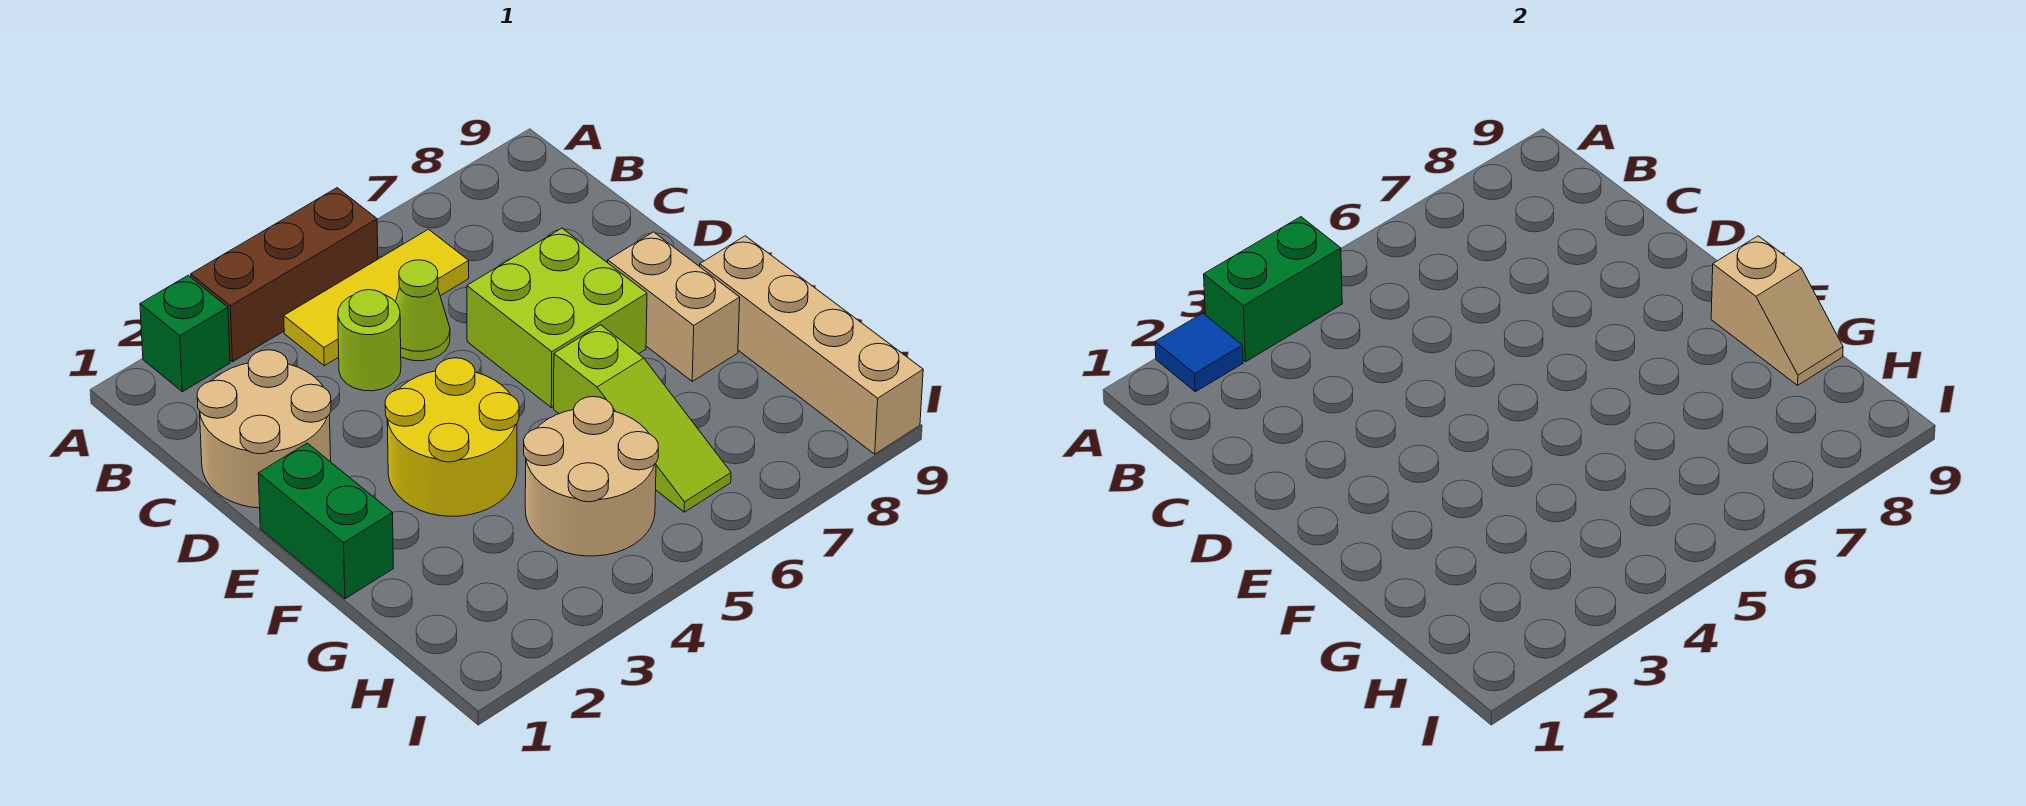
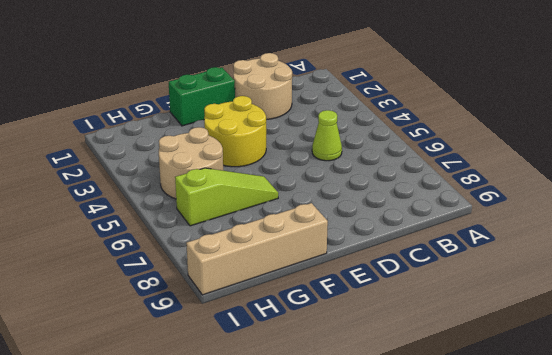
lime 1x3 slope [175,168,278,226] -> lime 1x3 slope turned to [554,325,731,512]
none -> green 1x1 brick [140,275,230,392]
none -> brown 1x3 brick [191,188,378,362]
none -> yellow 1x3 tile [284,229,469,366]

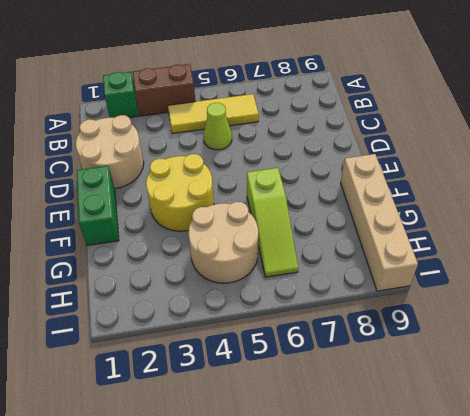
brown 1x2 brick [133,64,195,116] -> brown 1x3 brick [191,188,378,362]
none -> lime 1x1 round brick [338,290,401,391]
none -> lime 2x2 brick [467,228,647,408]
none -> tan 1x2 brick [608,232,740,381]

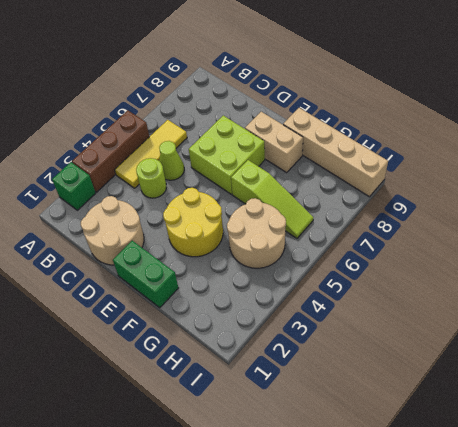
none -> blue 1x1 tile [1155,313,1243,392]
none -> green 1x2 brick [1204,217,1342,362]
none -> tan 1x2 slope [1711,236,1843,385]

